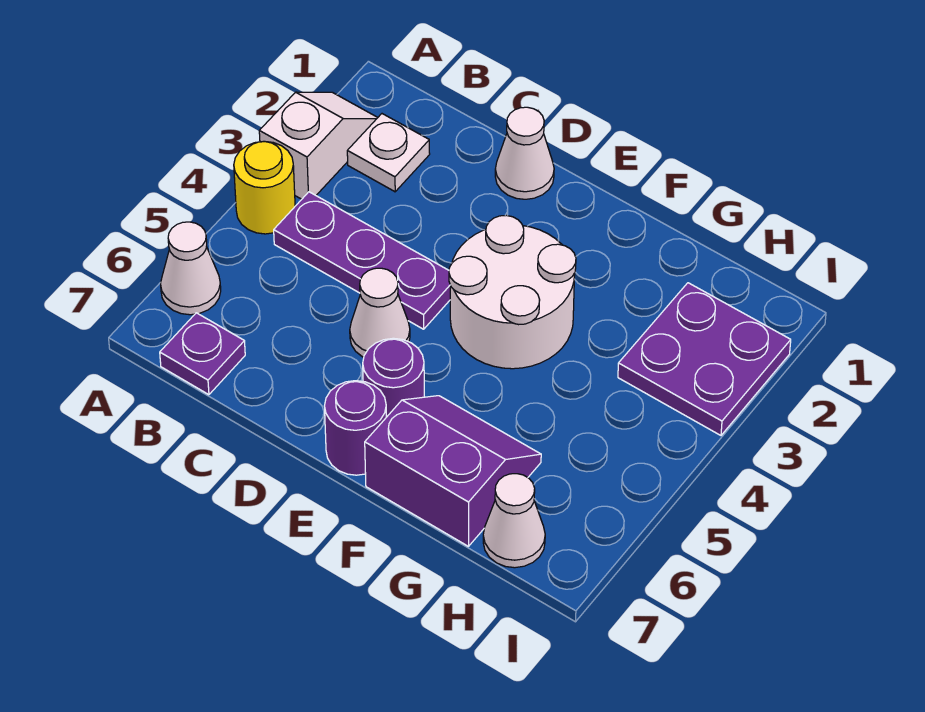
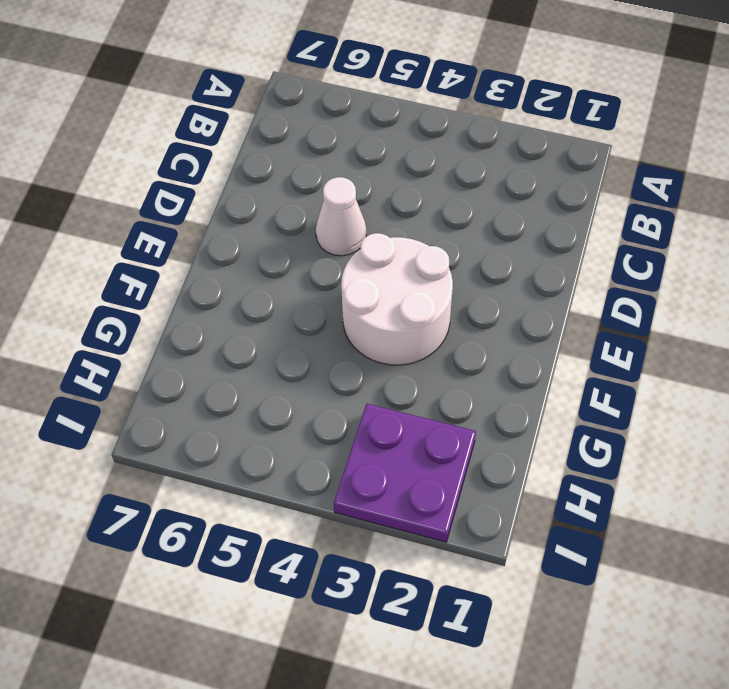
none -> white 1x2 slope [259,92,378,199]
none -> yellow 1x1 round brick [234,141,295,234]
none -> white 1x1 cone [161,222,221,315]

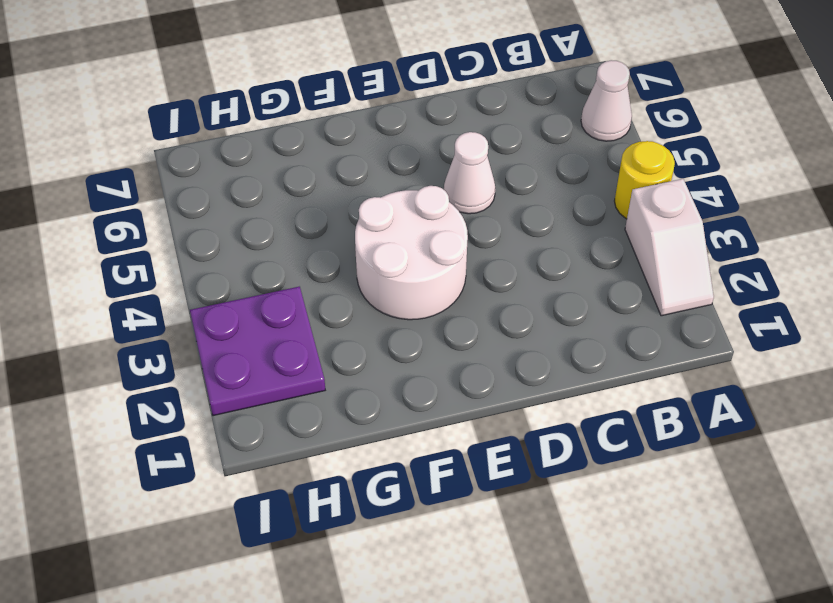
none -> white 1x1 plate [347,114,430,192]
none -> purple 1x3 plate [274,192,450,329]
none -> purple 1x1 plate [160,313,245,395]

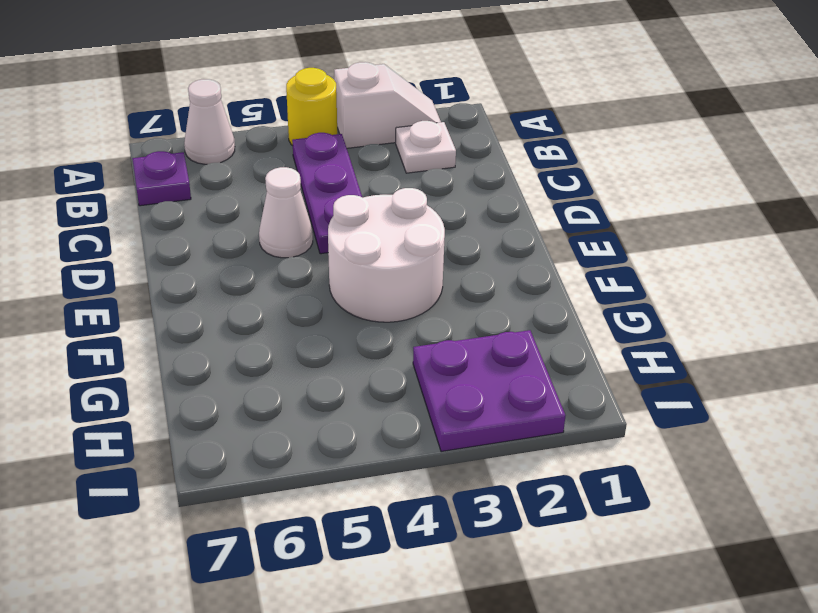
none -> white 1x1 cone [495,107,554,199]
none -> purple 1x1 round brick [363,338,424,417]
none -> purple 1x1 round brick [325,381,386,475]

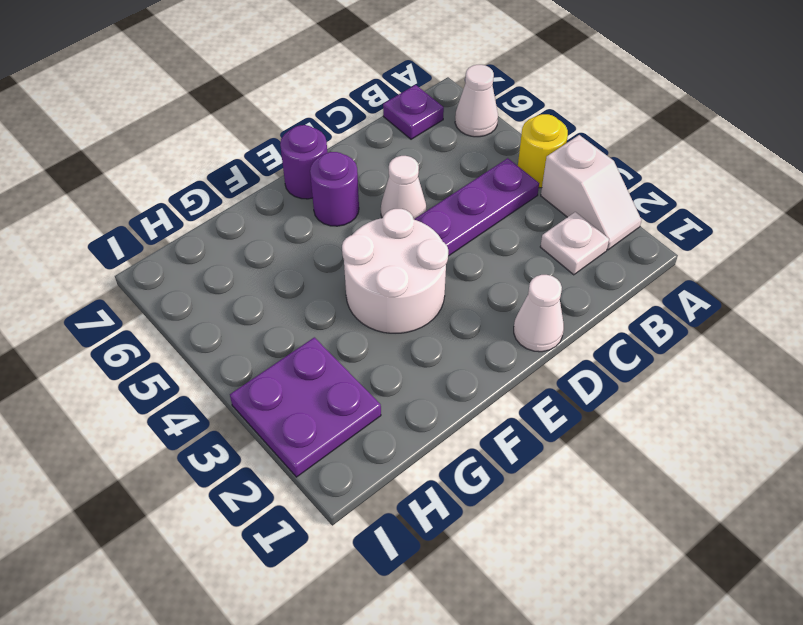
none -> purple 2x2 slope [365,396,541,546]
none -> white 1x1 cone [483,474,545,568]

